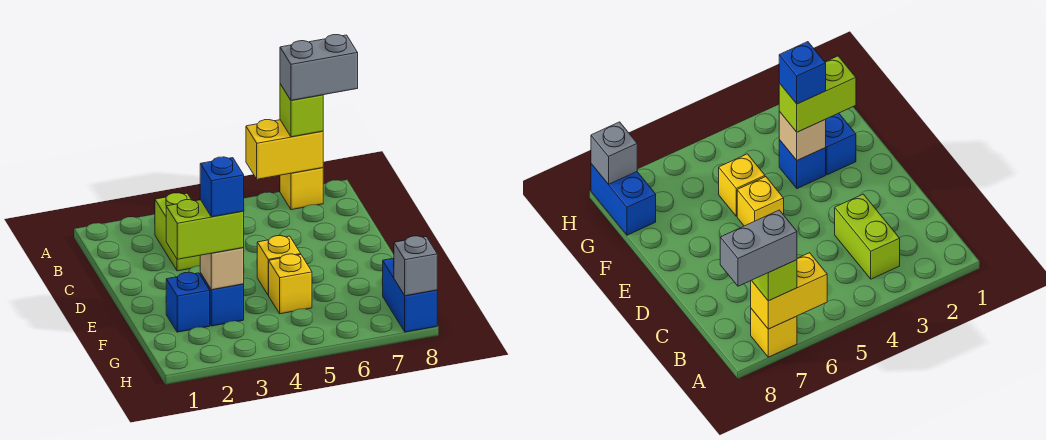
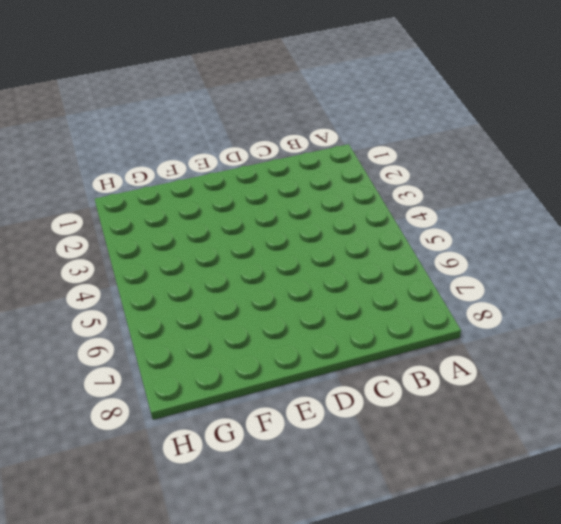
none -> yellow 1x1 brick [280,168,323,210]
none -> lime 1x2 brick [155,193,200,271]
none -> yellow 1x1 brick [257,236,301,295]

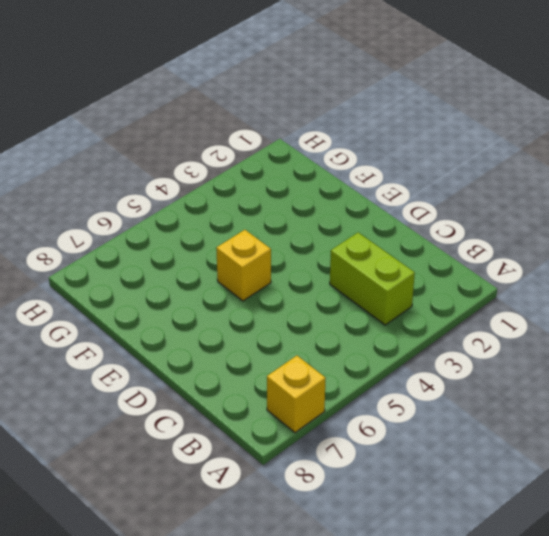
none -> blue 1x1 brick [166,272,210,332]
none -> blue 1x1 brick [200,273,244,326]
none -> yellow 1x1 brick [269,254,312,314]

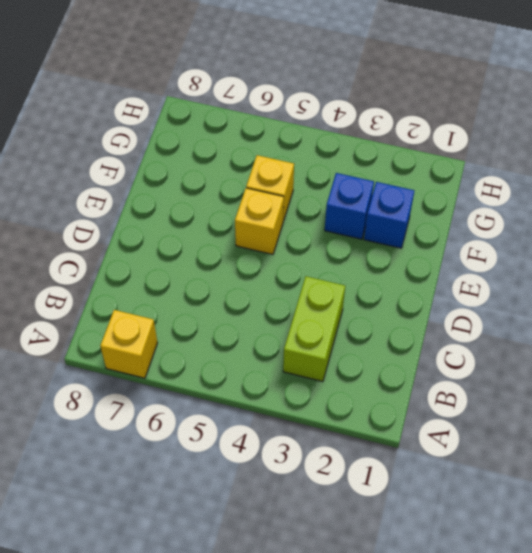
none -> blue 1x2 brick [382,258,437,332]
none -> yellow 1x2 brick [246,120,323,179]
none -> tan 1x1 brick [200,248,244,290]

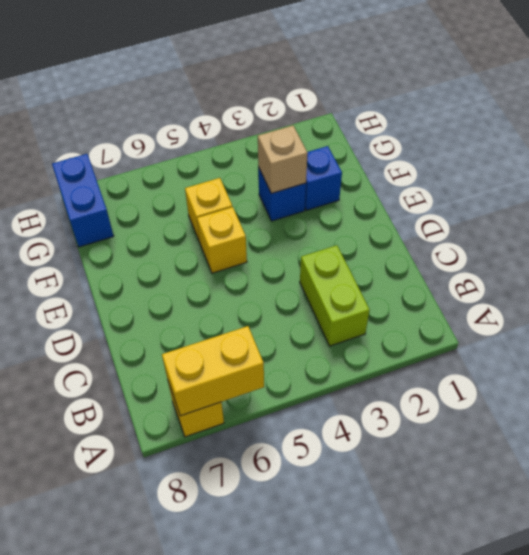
none -> grey 1x1 brick [394,236,437,296]
none -> lime 1x1 brick [280,84,323,137]
none -> lime 1x2 brick [166,200,244,259]

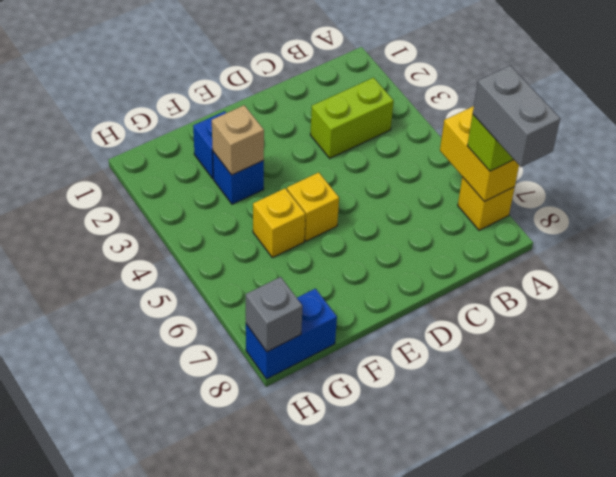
none -> lime 1x2 brick [166,200,244,259]
none -> blue 1x1 brick [200,157,244,217]

